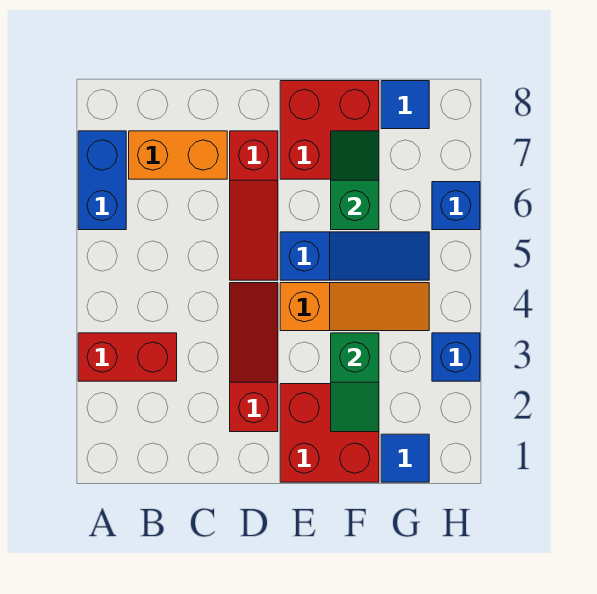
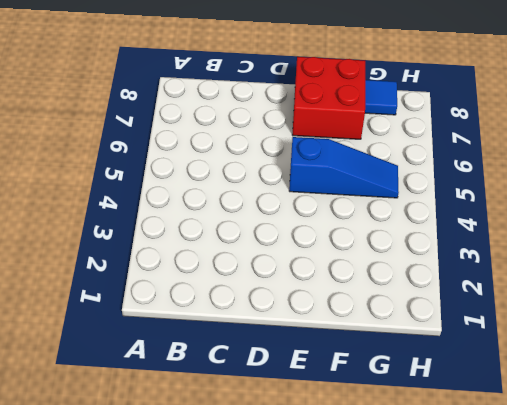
none -> red 1x2 brick [78,333,177,381]
none -> blue 1x2 brick [78,131,126,230]
none -> orange 1x2 brick [129,131,227,179]

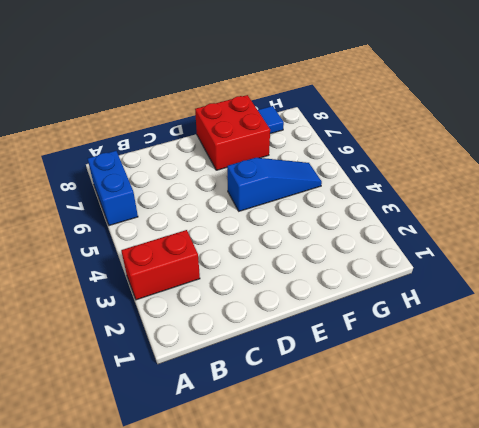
none -> orange 1x2 brick [129,131,227,179]
none -> red 1x3 slope [230,283,278,432]
none -> red 1x3 slope [230,131,278,280]

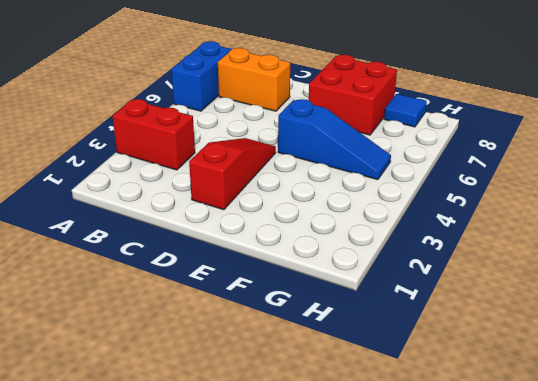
none -> red 1x3 slope [230,131,278,280]
none -> red 2x2 brick [280,384,379,482]
none -> orange 1x3 slope [280,283,429,331]

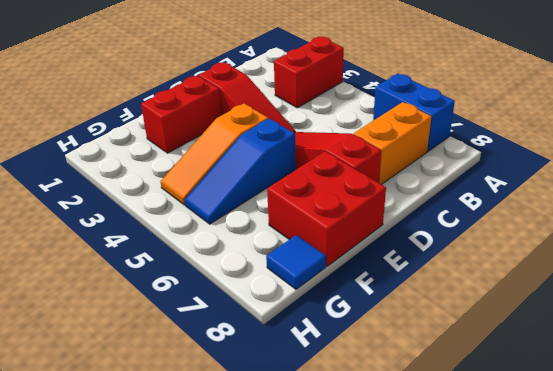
red 1x2 brick [141,76,221,153] -> red 2x2 brick [280,384,379,482]
none -> blue 1x1 tile [381,434,429,482]
none -> blue 1x1 brick [432,333,480,381]
none -> blue 1x1 brick [432,182,480,230]

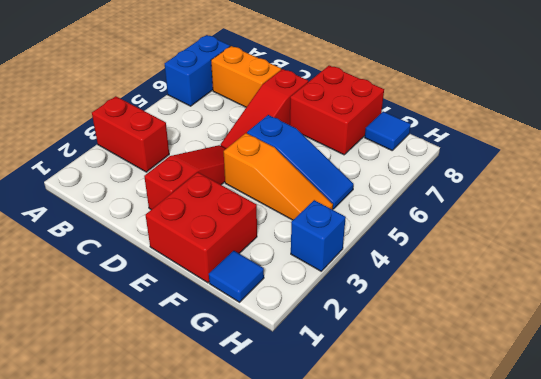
none -> blue 1x1 brick [432,182,480,230]
none -> green 1x2 slope [331,333,379,432]
none -> green 1x2 slope [331,131,379,230]

